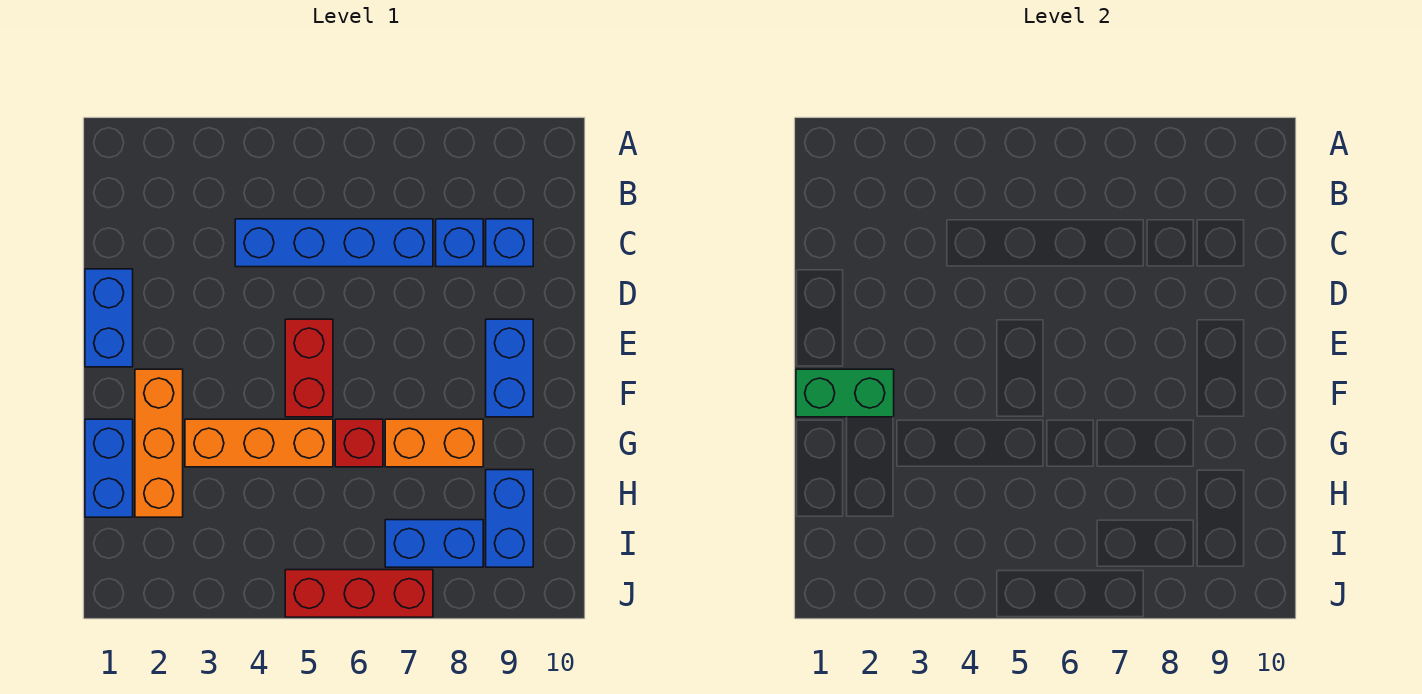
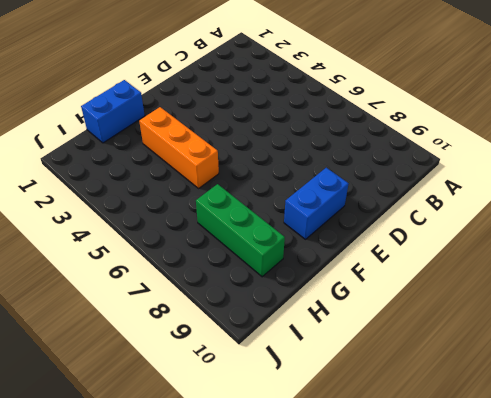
green 1x3 brick [196,184,285,277] -> blue 1x2 brick [486,470,533,567]
none -> blue 1x4 brick [235,219,433,267]
none -> blue 1x1 brick [436,219,483,267]
none -> blue 1x1 brick [486,219,533,267]

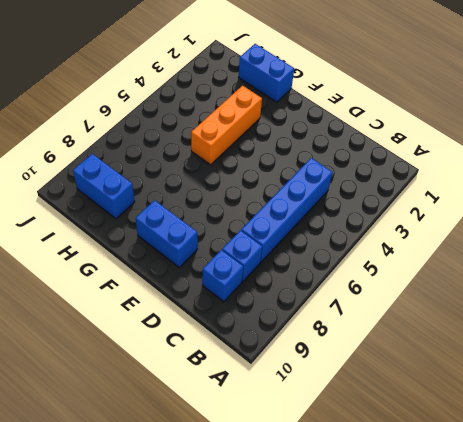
none -> blue 1x2 brick [85,269,133,367]
none -> red 1x2 brick [285,319,333,417]
none -> orange 1x3 brick [135,369,183,517]

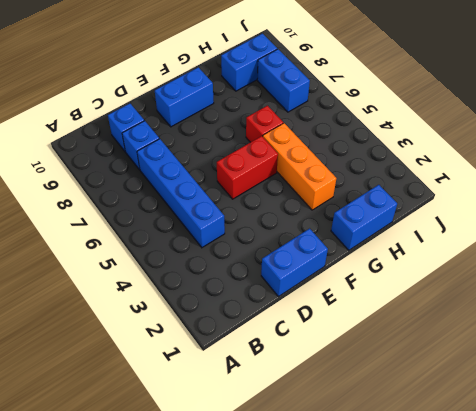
none -> orange 1x3 brick [135,369,183,517]
none -> orange 1x2 brick [385,419,483,467]
none -> red 1x3 brick [285,570,433,617]

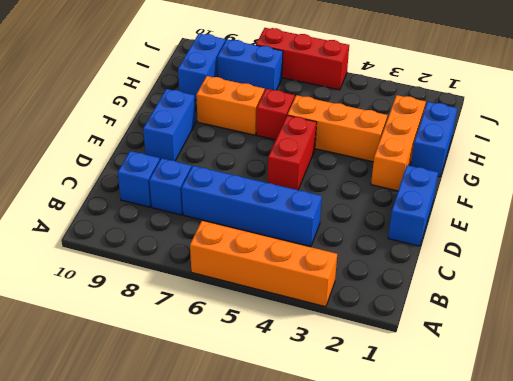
orange 1x4 brick [190,221,337,307] -> none
none -> green 1x2 brick [796,369,894,417]

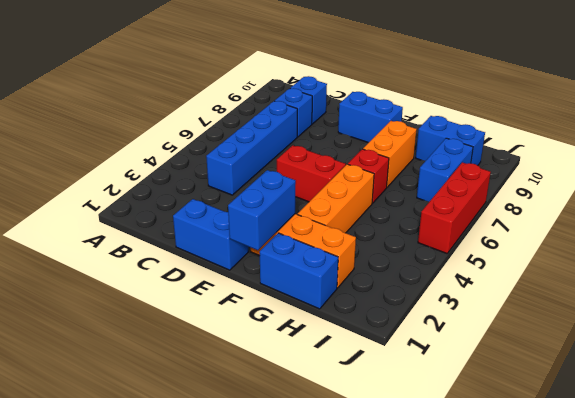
blue 1x2 brick [228,170,296,250] -> green 1x2 brick [796,369,894,417]

